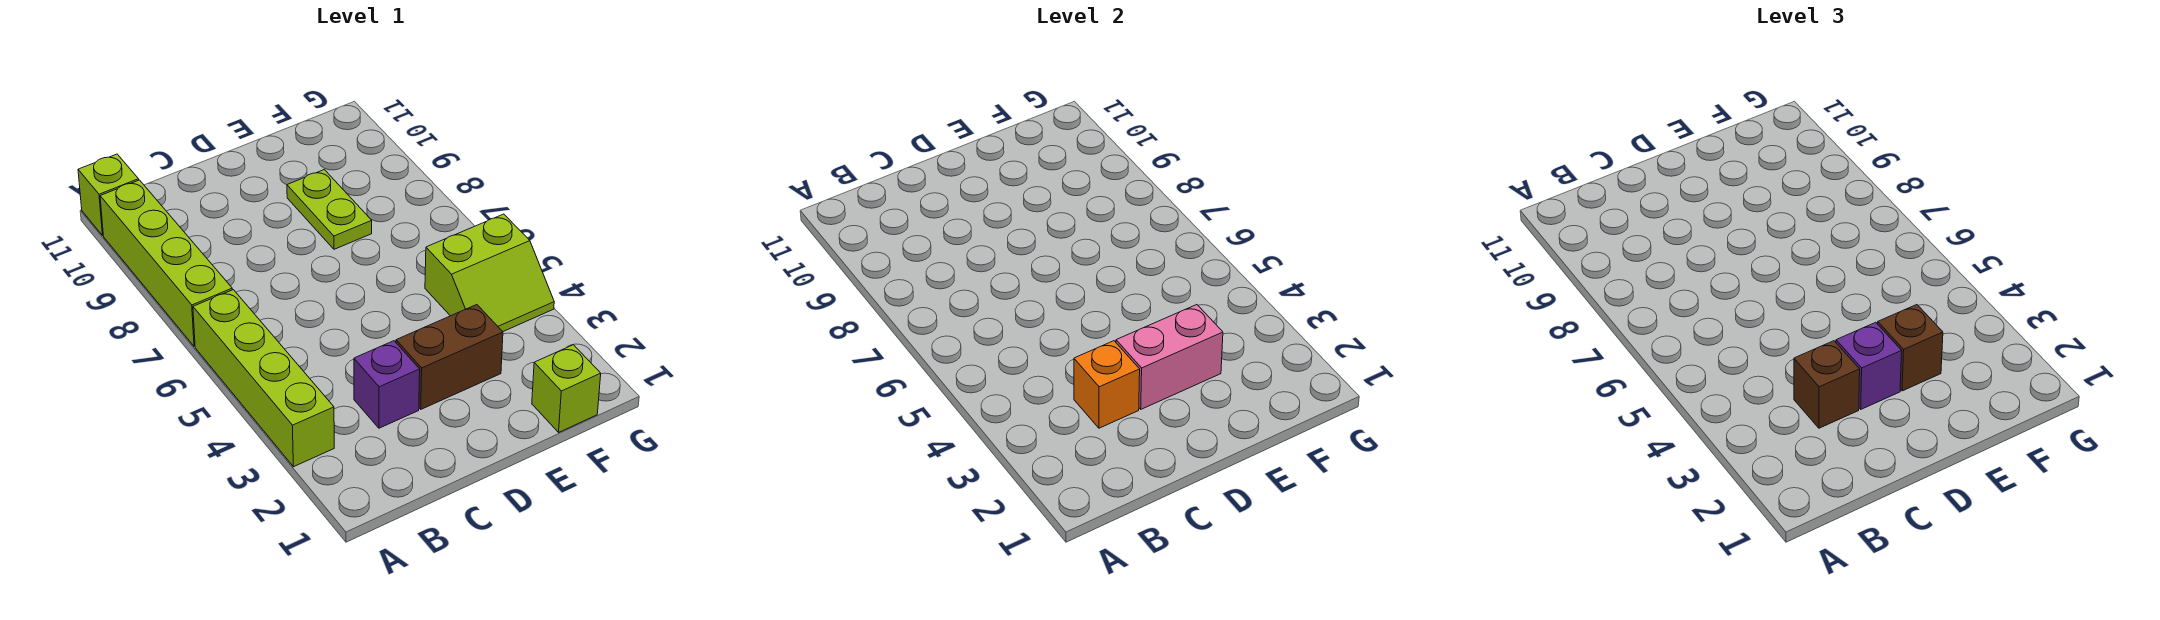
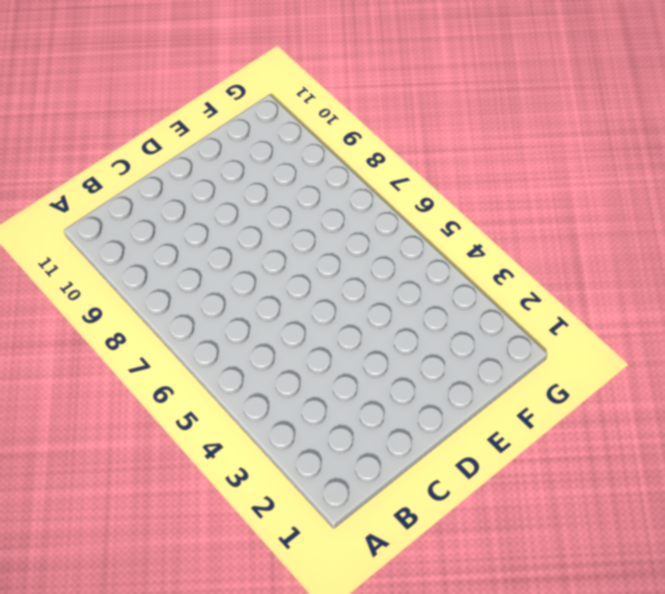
none -> lime 1x4 brick [193,290,334,467]
none -> lime 1x4 brick [100,180,232,346]
none -> lime 1x1 brick [78,154,139,235]

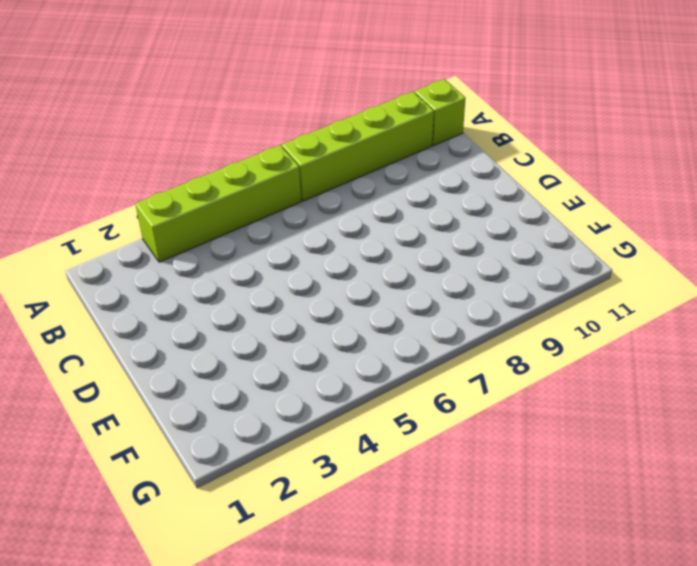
none -> purple 1x1 brick [354,341,420,428]
none -> brown 1x2 brick [396,305,503,409]
none -> lime 1x2 plate [287,170,372,249]

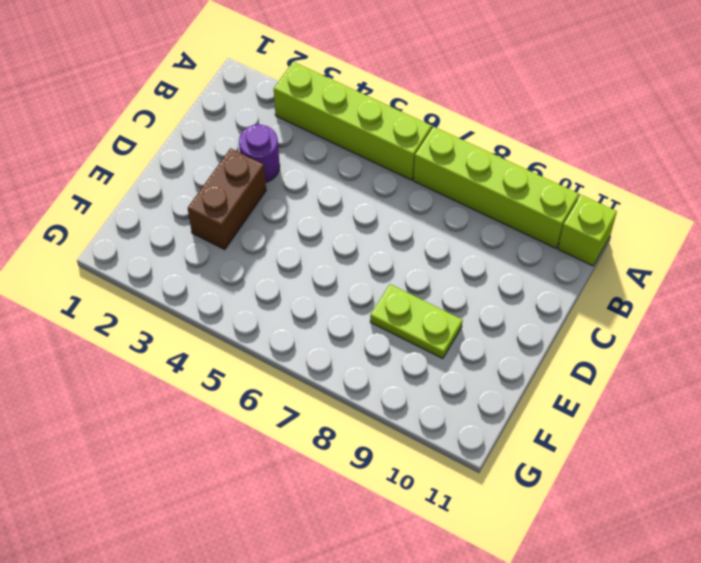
purple 1x1 round brick [239,125,280,182] -> purple 1x1 brick [354,341,420,428]
none -> lime 1x1 brick [532,345,601,432]
none -> lime 2x2 slope [425,214,554,332]
none -> orange 1x1 brick [1074,341,1140,428]

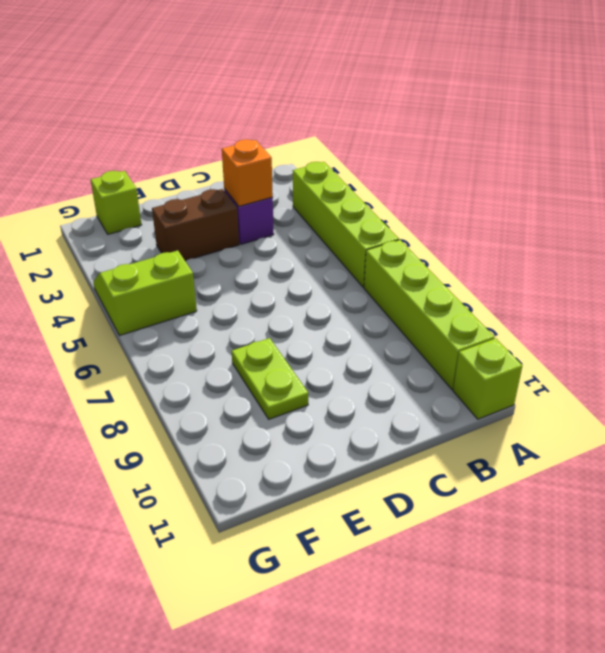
none -> pink 1x2 brick [1116,305,1223,409]
none -> brown 1x1 brick [1794,341,1860,428]
none -> purple 1x1 brick [1836,322,1902,409]

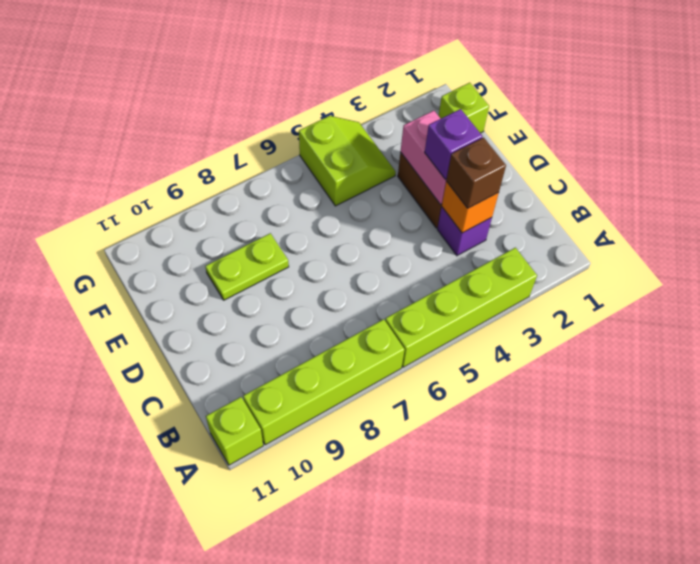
none -> brown 1x1 brick [1878,305,1943,391]

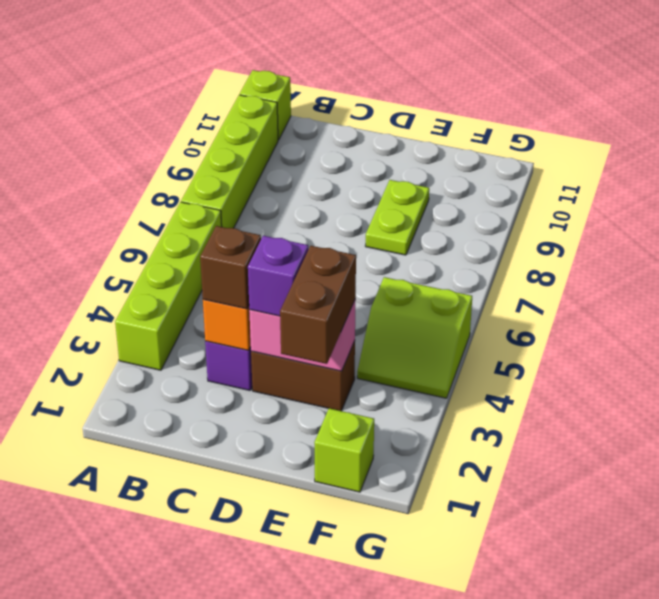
brown 1x2 brick [280,246,356,364] -> brown 1x1 brick [1878,305,1943,391]

